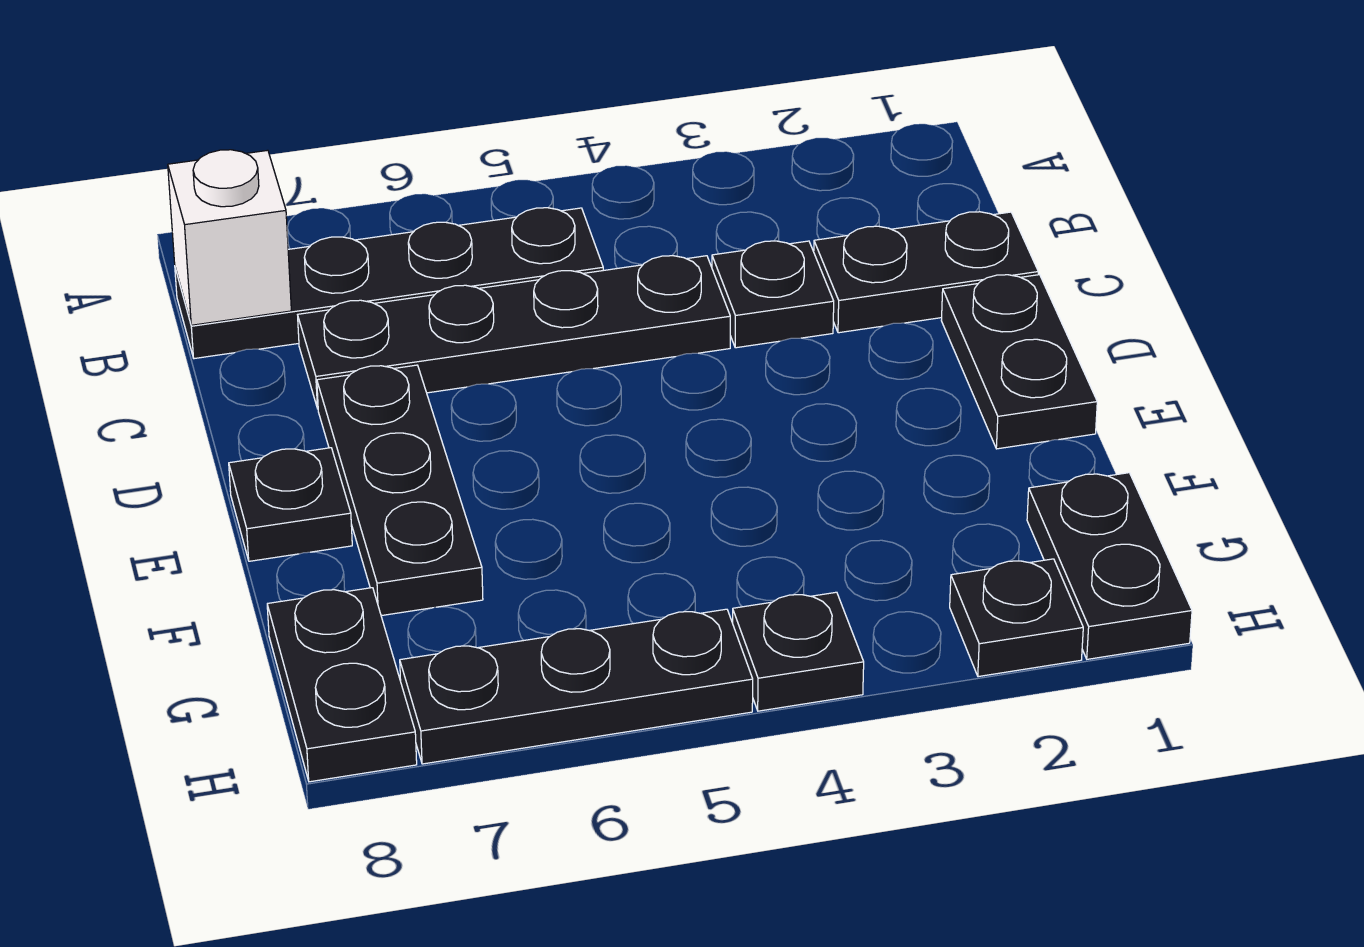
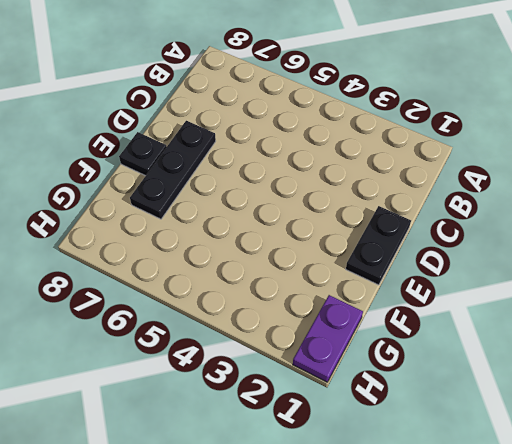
purple 1x2 plate [293,295,363,382] -> black 1x2 plate [1027,473,1192,659]
none -> black 1x4 plate [175,208,603,359]
none -> black 1x2 plate [814,212,1038,333]
none -> black 1x1 plate [712,241,834,348]

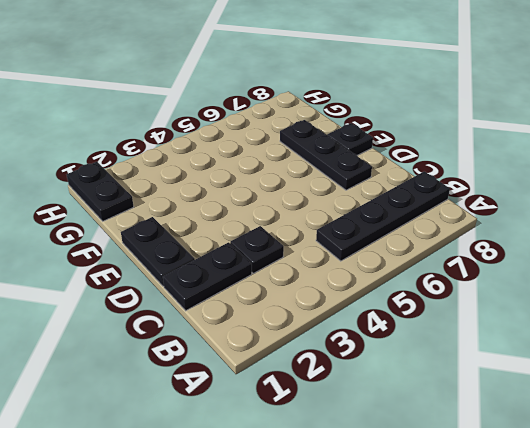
none -> black 1x4 plate [298,256,730,409]
none -> black 1x2 plate [267,588,417,782]
none -> black 1x1 plate [950,559,1083,677]

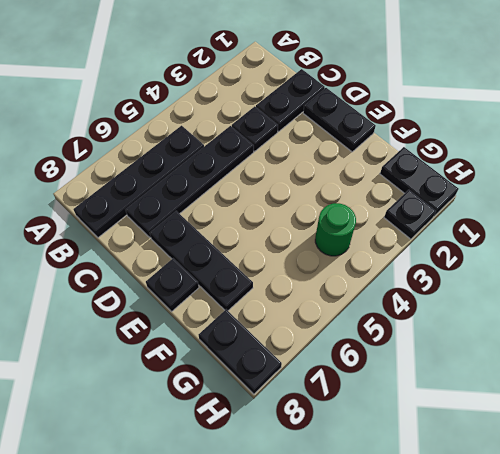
green 1x1 round brick [315,203,356,256] -> none
none -> black 1x1 plate [733,592,864,711]
none -> black 1x3 plate [400,609,753,764]
none -> white 1x1 brick [168,150,291,325]

